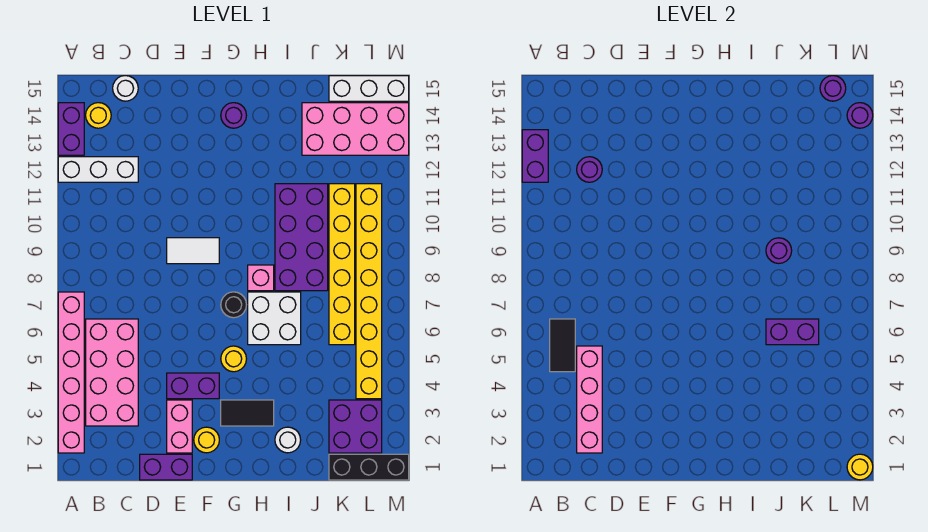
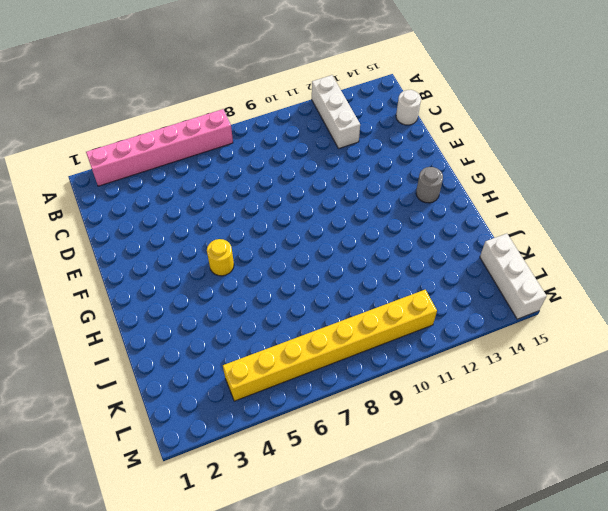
grey 1x1 round brick [416,167,443,203] -> purple 1x1 round brick [221,103,246,128]
none -> purple 1x2 brick [58,103,84,155]
none -> pink 2x4 brick [86,319,138,426]
none -> yellow 1x1 round brick [86,103,111,128]
none -> purple 1x2 brick [140,454,192,480]

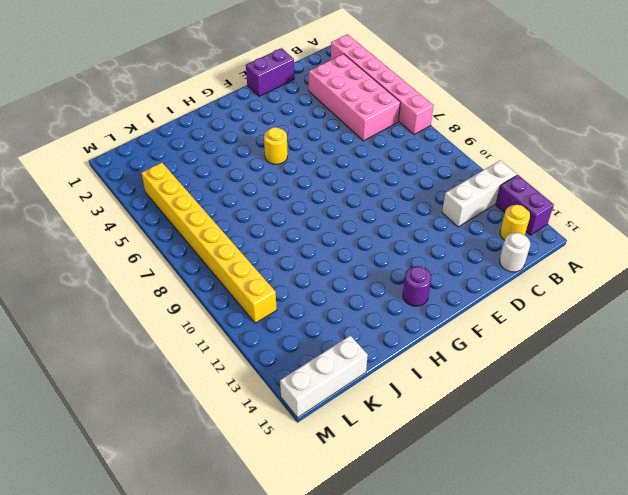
none -> pink 1x2 brick [167,400,192,453]
none -> purple 1x2 brick [167,373,219,399]
none -> white 1x2 tile [167,238,219,264]
none -> yellow 1x1 round brick [194,427,219,453]

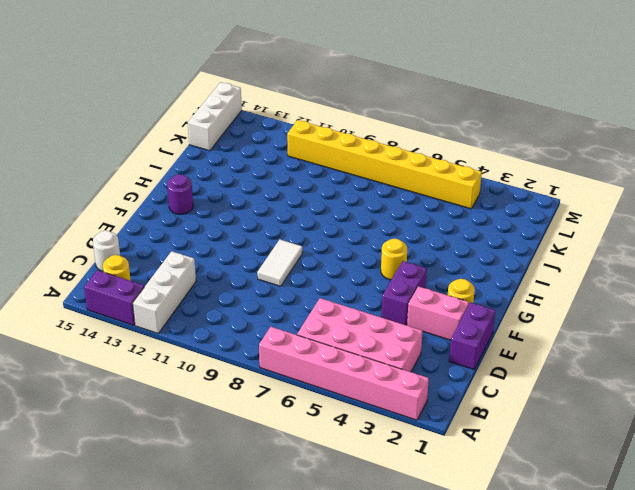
none -> black 1x2 tile [221,400,274,426]
none -> black 1x1 round brick [221,292,246,318]
none -> white 2x2 brick [248,292,301,345]
none -> pink 1x1 brick [248,265,274,291]

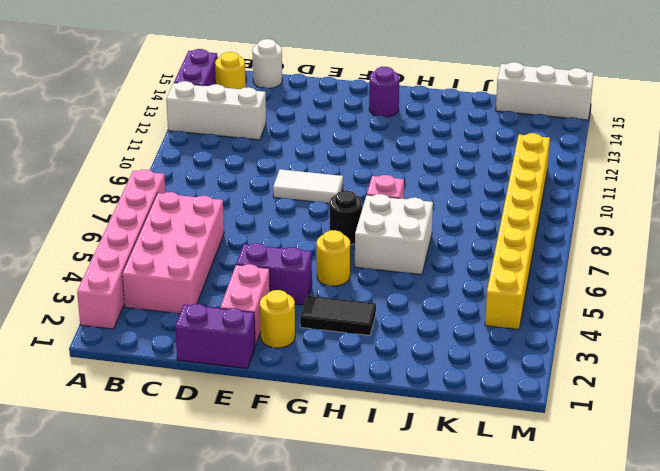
none -> white 1x1 round brick [275,427,301,453]
none -> purple 2x4 brick [275,184,328,291]
none -> pink 2x4 brick [302,103,409,155]
none -> black 1x3 brick [329,454,409,480]

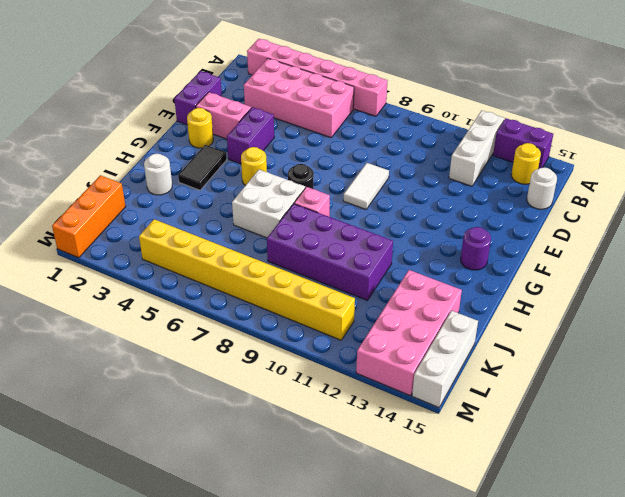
orange 1x3 brick [52,175,126,258] -> black 1x3 brick [329,454,409,480]
none -> purple 2x2 brick [329,400,382,453]
none -> yellow 1x6 brick [329,184,355,345]
none -> purple 1x2 brick [522,130,548,182]
none -> black 1x2 tile [550,319,575,372]

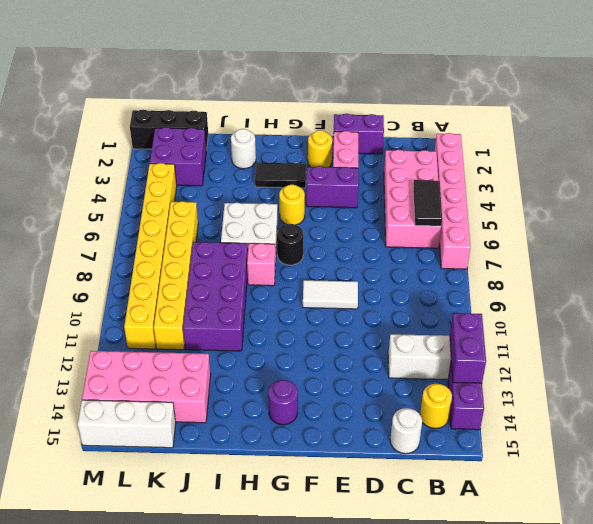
none -> pink 1x4 brick [577,346,602,453]
none -> purple 1x1 round brick [577,157,602,182]
none -> purple 1x2 brick [766,319,819,345]
none -> purple 1x1 round brick [766,238,792,264]

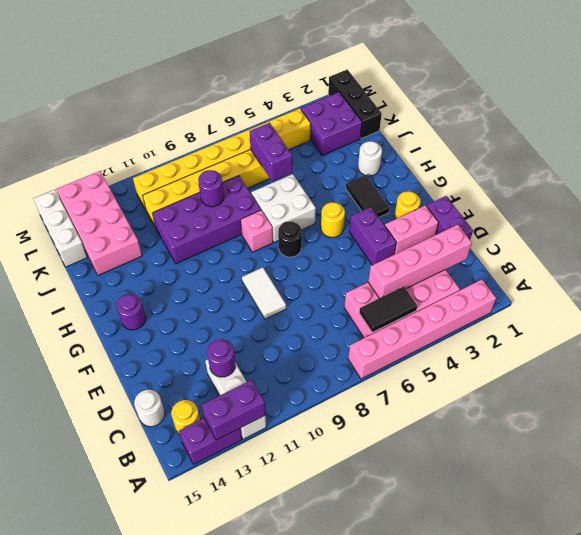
none -> purple 1x1 round brick [820,76,846,101]
none -> yellow 1x1 round brick [847,454,873,480]
none -> purple 1x1 round brick [847,103,873,128]

